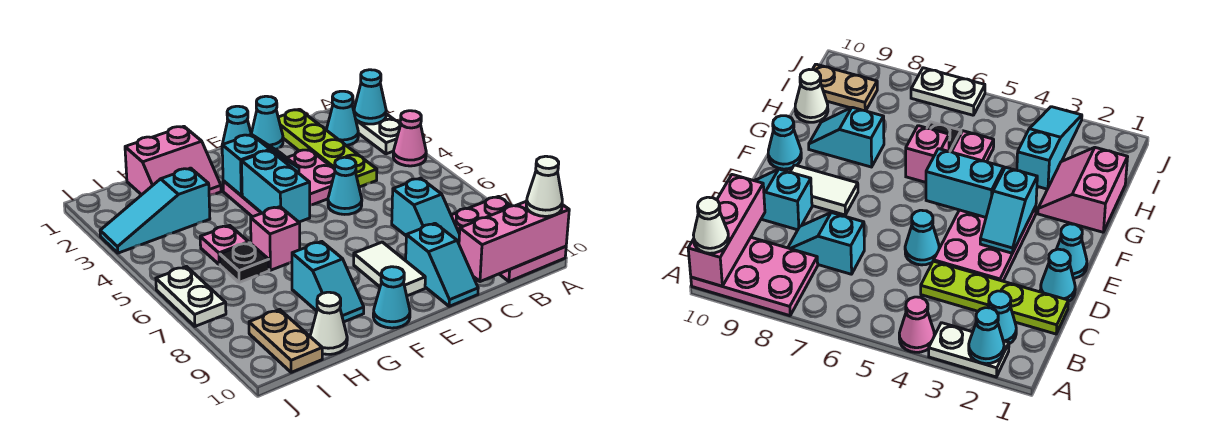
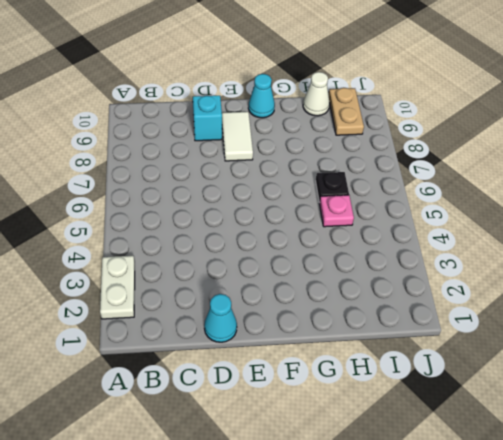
none -> pink 1x1 cone [393,111,426,166]
none -> pink 2x3 plate [451,197,566,281]
none -> cyan 1x1 cone [327,91,358,146]

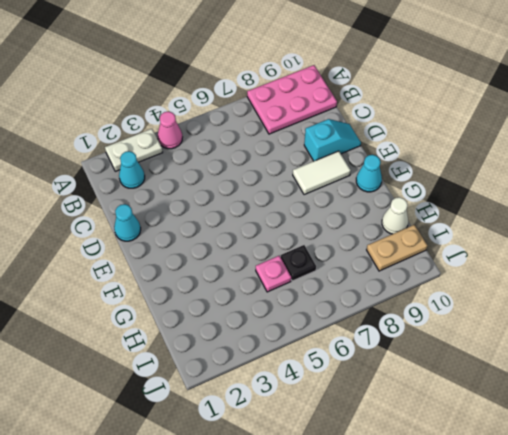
none -> lime 1x4 plate [278,110,377,187]
none -> cyan 1x2 slope [392,178,459,243]
none -> pink 2x3 plate [223,150,335,217]

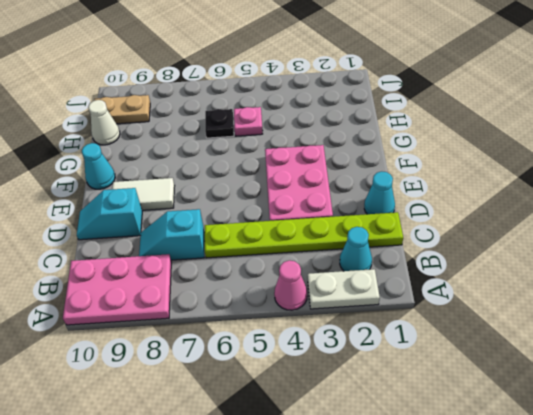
lime 1x6 plate [205,212,403,258] -> lime 1x4 plate [278,110,377,187]
none -> cyan 1x1 cone [328,157,362,214]
none -> cyan 1x1 cone [222,106,251,145]
none -> pink 2x2 slope [125,126,221,196]

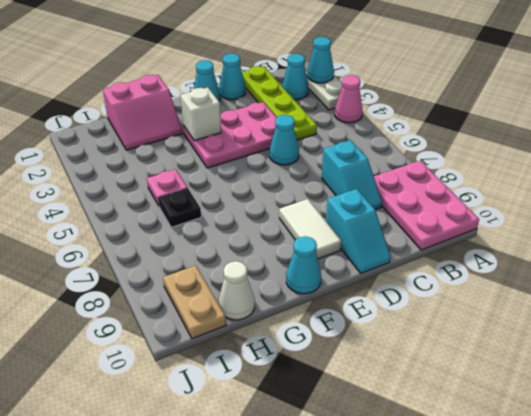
white 1x1 brick [181,87,221,141] -> cyan 1x2 slope [222,134,299,195]
none -> pink 1x1 brick [251,207,300,270]
none -> cyan 1x2 slope [292,241,364,322]
none -> cyan 1x3 slope [100,168,210,253]

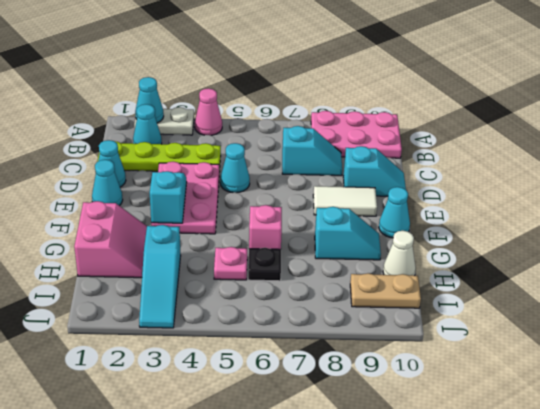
none -> white 1x2 plate [156,267,226,326]
none -> pink 1x3 brick [459,201,569,282]
none -> cyan 1x2 brick [242,151,310,222]

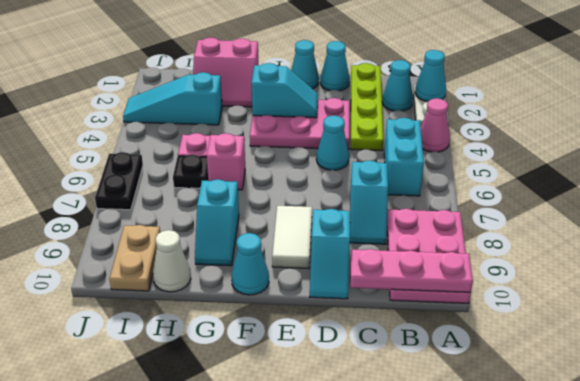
pink 1x3 plate [350,249,473,292] -> pink 1x3 brick [459,201,569,282]
cyan 1x2 brick [384,118,424,196] -> cyan 1x2 brick moved to [242,151,310,222]
black 1x2 plate [95,152,143,210] -> white 1x2 plate [156,267,226,326]
none -> white 1x1 cone [526,156,562,216]

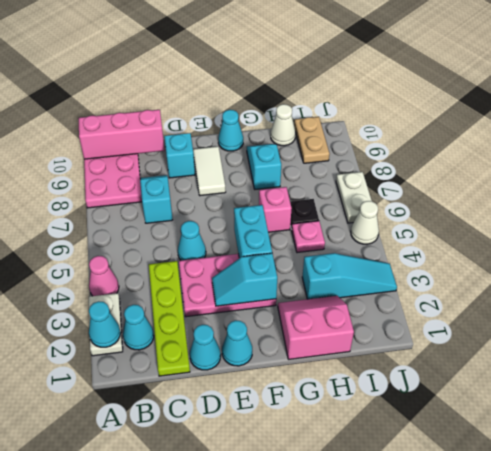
white 1x1 cone [351,201,379,244] -> white 1x1 cone moved to [526,156,562,216]

